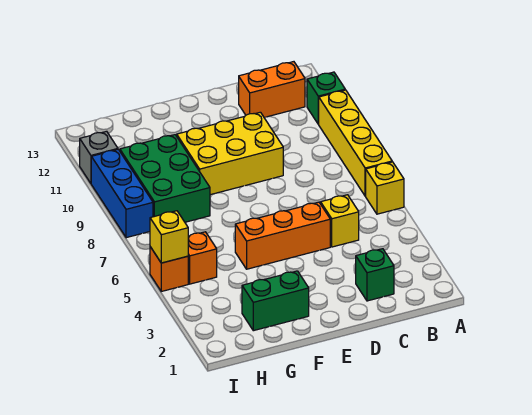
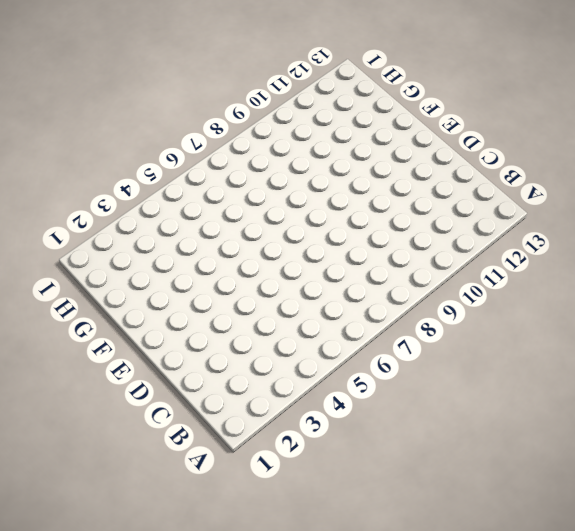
none -> yellow 1x1 brick [366,162,404,214]
none -> yellow 1x4 brick [319,90,392,196]
none -> green 1x1 brick [307,72,345,124]

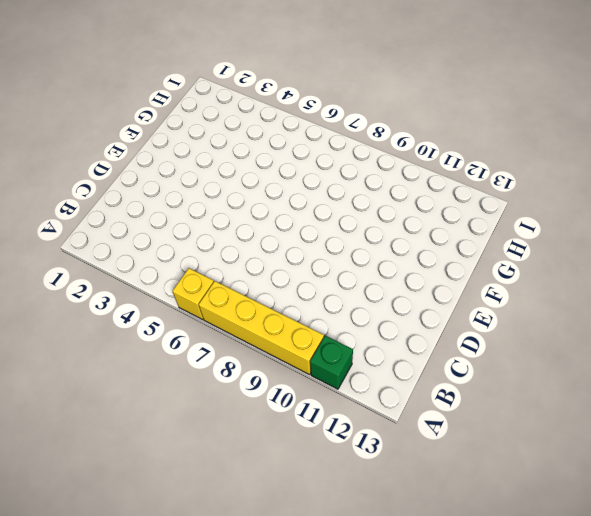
none -> orange 1x2 brick [239,62,305,118]
none -> green 1x1 brick [356,249,394,301]
none -> yellow 1x1 brick [321,195,359,247]

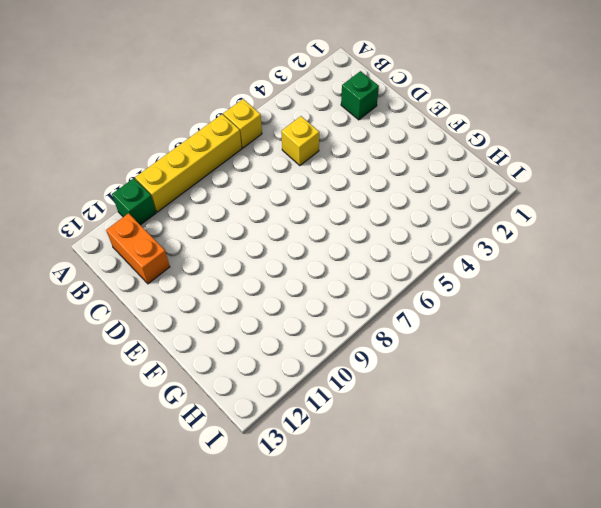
none -> orange 1x3 brick [235,202,330,269]
none -> yellow 2x3 brick [177,112,283,195]
none -> green 1x2 brick [242,271,309,331]

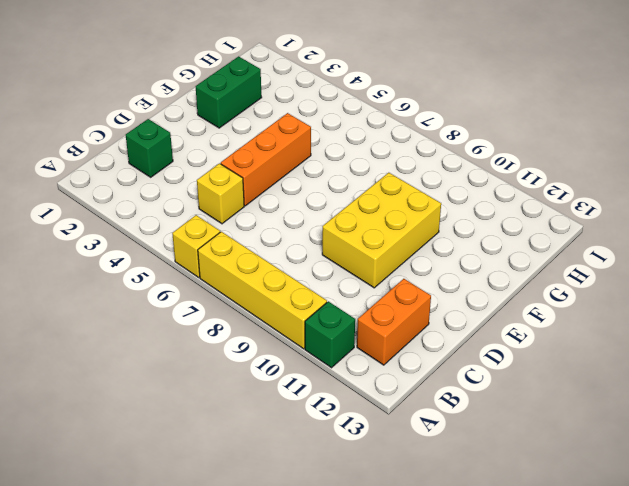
none -> green 2x3 brick [120,135,210,222]
none -> orange 1x1 brick [188,232,217,284]
none -> orange 1x1 brick [150,247,188,291]

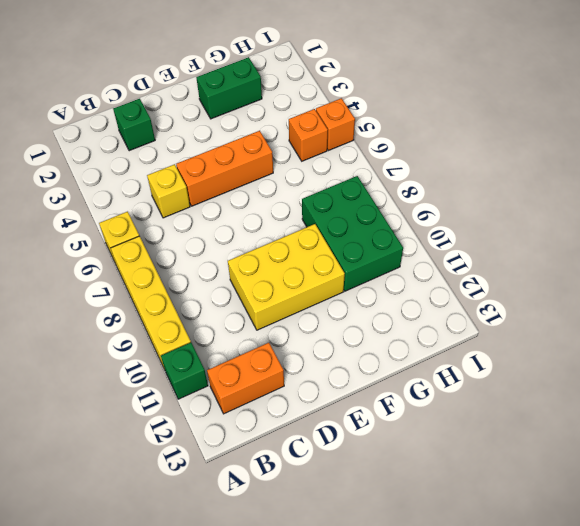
none -> blue 1x3 brick [91,149,153,238]
none -> grey 1x1 brick [80,131,118,183]
none -> yellow 1x1 brick [150,211,188,263]

